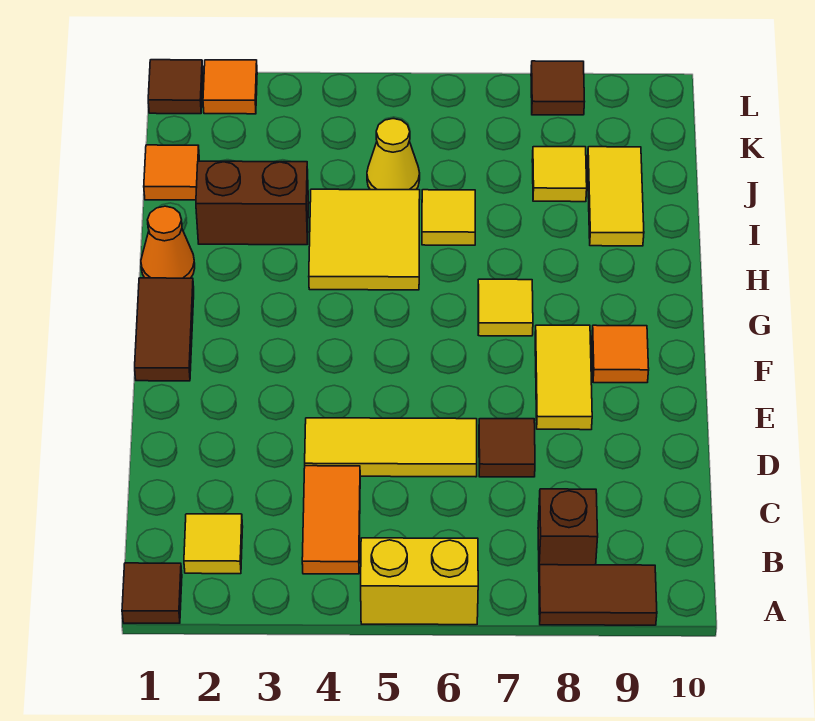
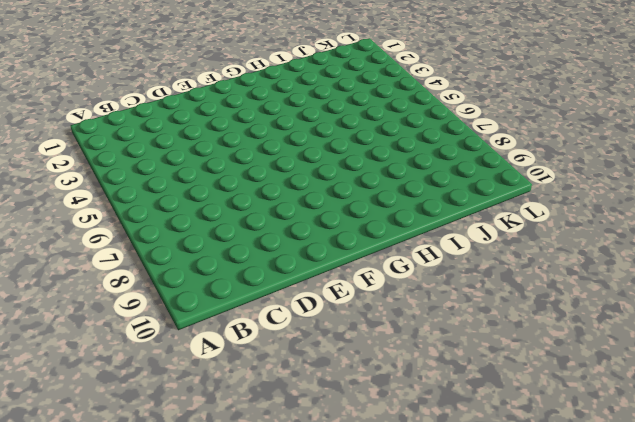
none -> brown 1x1 tile [122,563,182,623]
none -> yellow 1x2 brick [361,538,478,625]
none -> brown 1x2 tile [539,565,657,625]

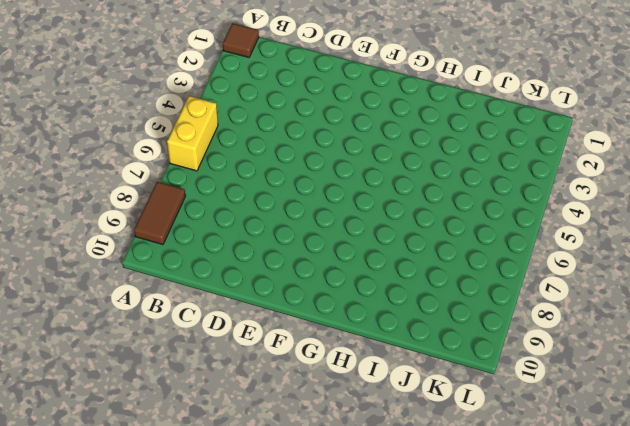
none -> yellow 1x1 tile [184,514,243,574]
none -> orange 1x2 tile [302,466,360,574]
none -> brown 1x1 brick [538,489,598,565]

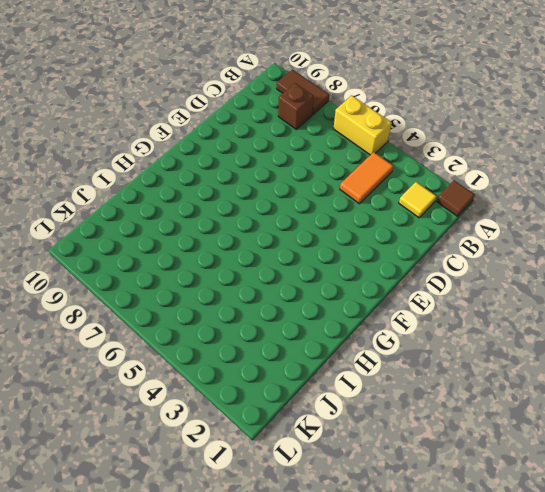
none -> yellow 1x3 tile [305,418,477,477]
none -> brown 1x1 tile [479,419,535,477]
none -> yellow 1x2 tile [535,325,592,430]

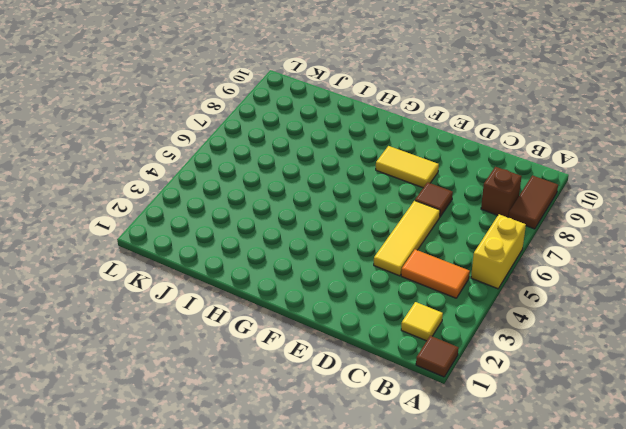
none -> brown 1x2 tile [135,278,194,381]
none -> orange 1x1 tile [592,325,649,383]
none -> yellow 1x1 tile [478,279,533,336]

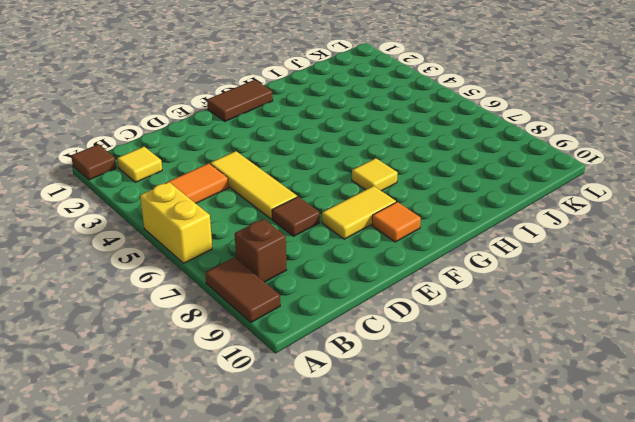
none -> orange 1x1 cone [141,206,195,278]
none -> yellow 2x2 tile [309,189,420,290]
none -> brown 1x2 brick [196,161,309,245]

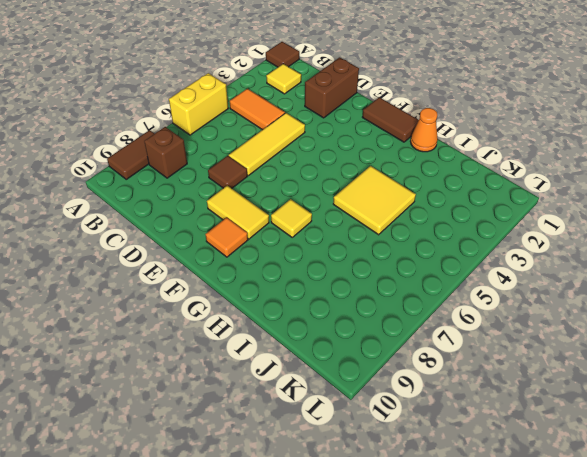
brown 1x2 brick [305,57,359,118] -> brown 1x2 brick moved to [196,161,309,245]
none -> yellow 1x1 tile [422,190,475,245]
none -> yellow 1x2 tile [588,147,644,246]
none -> orange 1x1 tile [144,145,199,200]

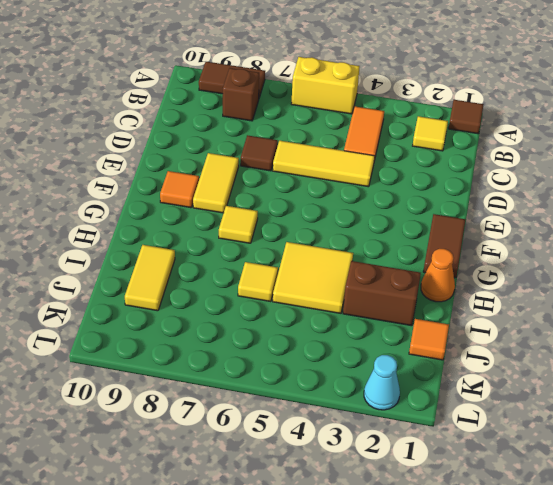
cyan 1x1 cone [364,355,400,410] -> orange 1x1 tile [203,60,257,114]
none -> yellow 1x1 cone [367,119,420,190]
none -> yellow 1x1 tile [532,147,587,202]
none -> brown 1x1 tile [148,60,203,114]

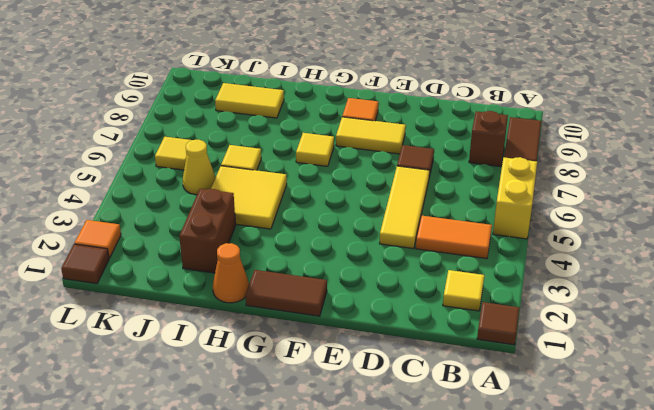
yellow 1x1 tile [155,137,192,170] -> yellow 1x1 tile moved to [532,147,587,202]
none -> orange 1x1 tile [144,145,199,200]
none -> brown 1x1 tile [531,61,584,115]

